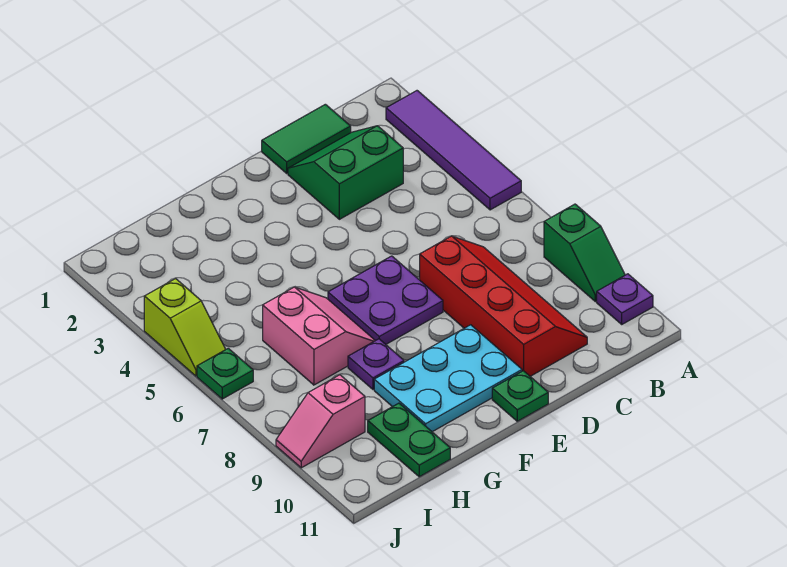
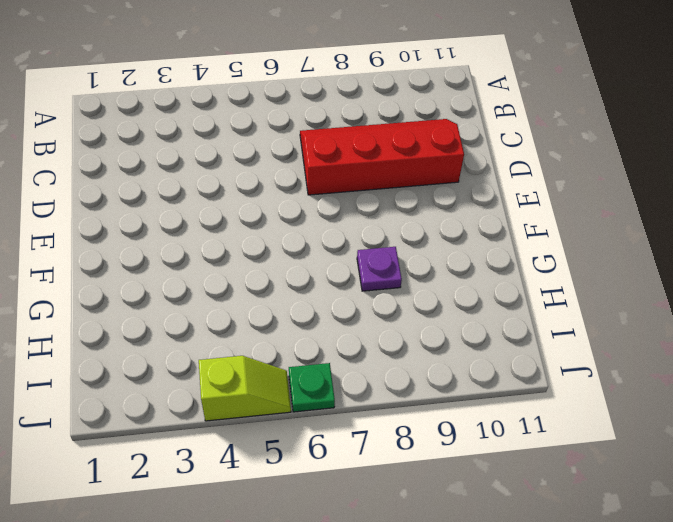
none -> purple 1x4 tile [386,91,521,210]
none -> green 1x2 slope [544,204,625,302]
none -> purple 1x1 plate [597,274,653,324]

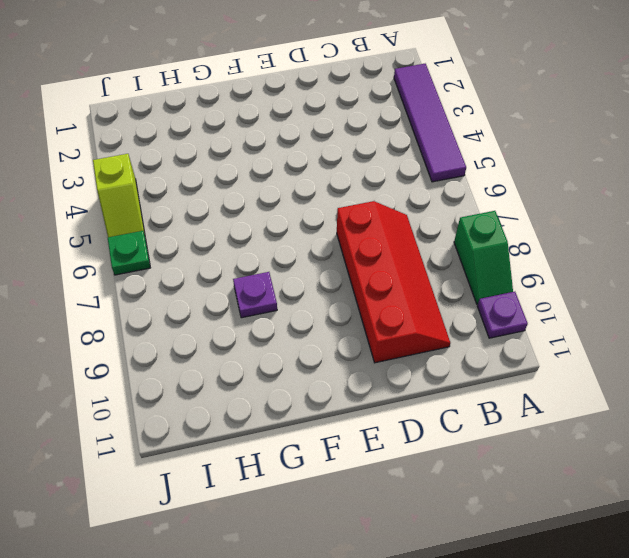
none -> green 1x2 tile [262,104,351,173]
none -> green 2x2 slope [288,126,403,219]
none -> purple 2x2 plate [328,256,443,344]

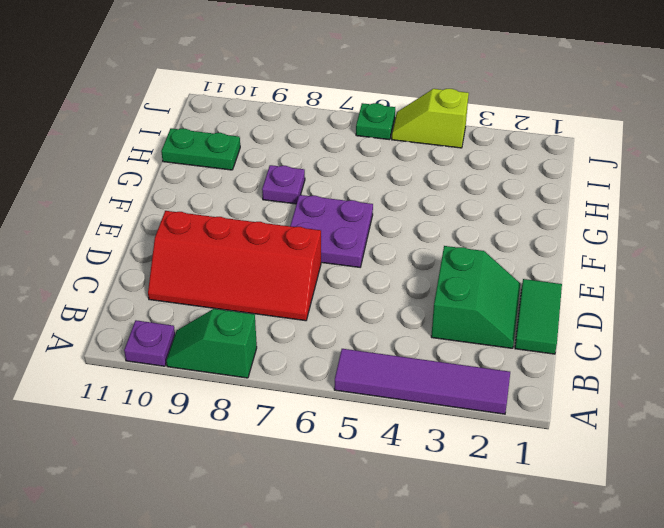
none -> cyan 2x3 plate [374,325,522,432]
none -> green 1x1 plate [492,371,548,421]
none -> pink 2x2 slope [263,287,375,385]

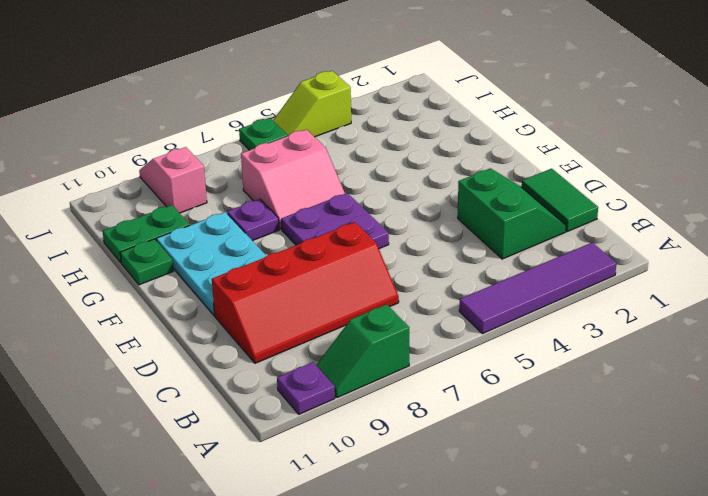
green 1x1 plate [120,239,173,285] -> green 1x1 plate moved to [492,371,548,421]

